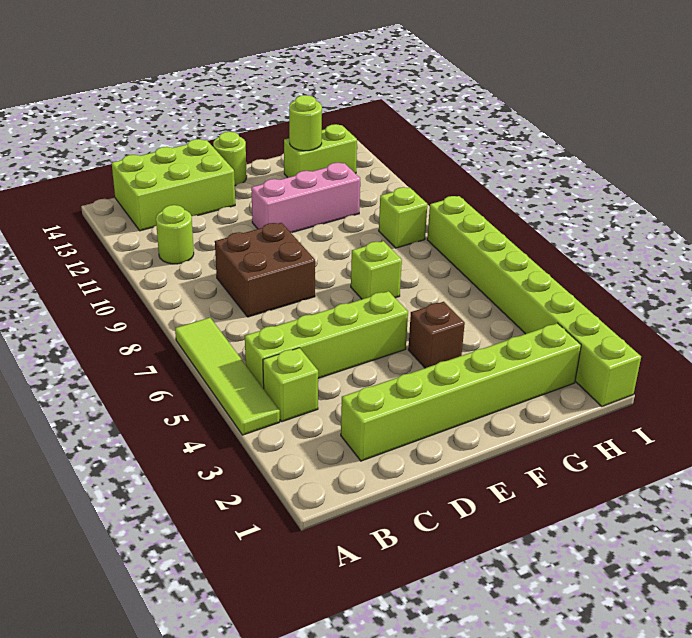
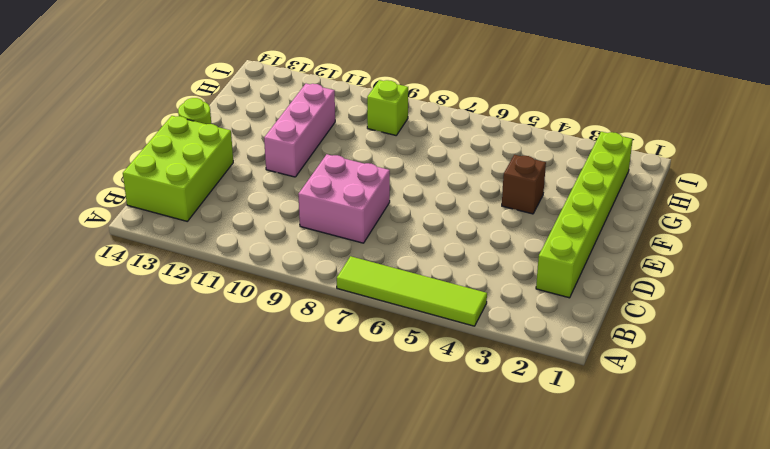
pink 2x2 brick [298,154,390,243] -> brown 2x2 brick [215,223,315,317]
none -> lime 1x1 brick [263,348,318,422]
none -> lime 1x4 brick [245,291,408,388]
none -> lime 1x1 round brick [156,205,194,264]

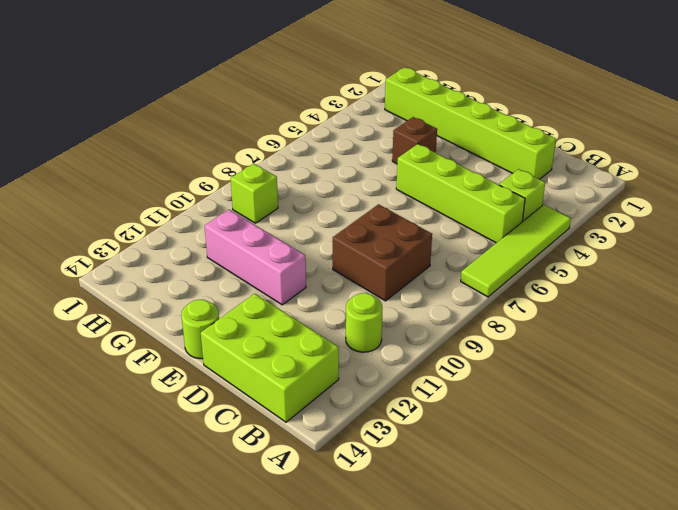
none -> lime 1x1 brick [351,241,402,299]
none -> lime 1x2 brick [284,124,357,178]
none -> lime 1x8 brick [427,196,641,406]

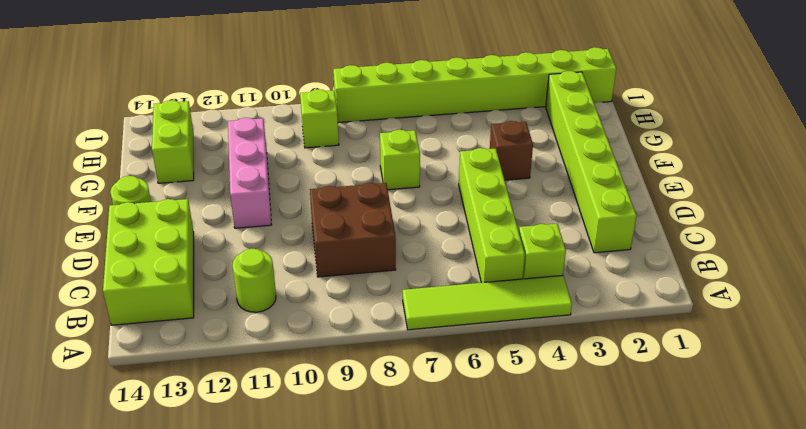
none -> lime 1x1 round brick [289,95,322,151]

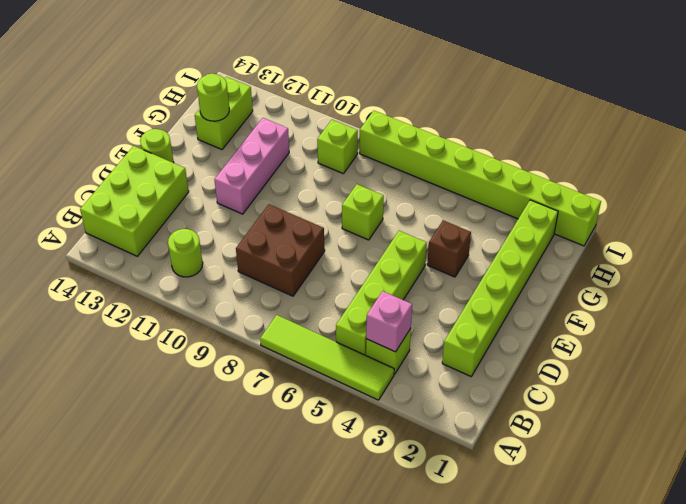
pink 1x1 brick [366,291,412,352] -> none

